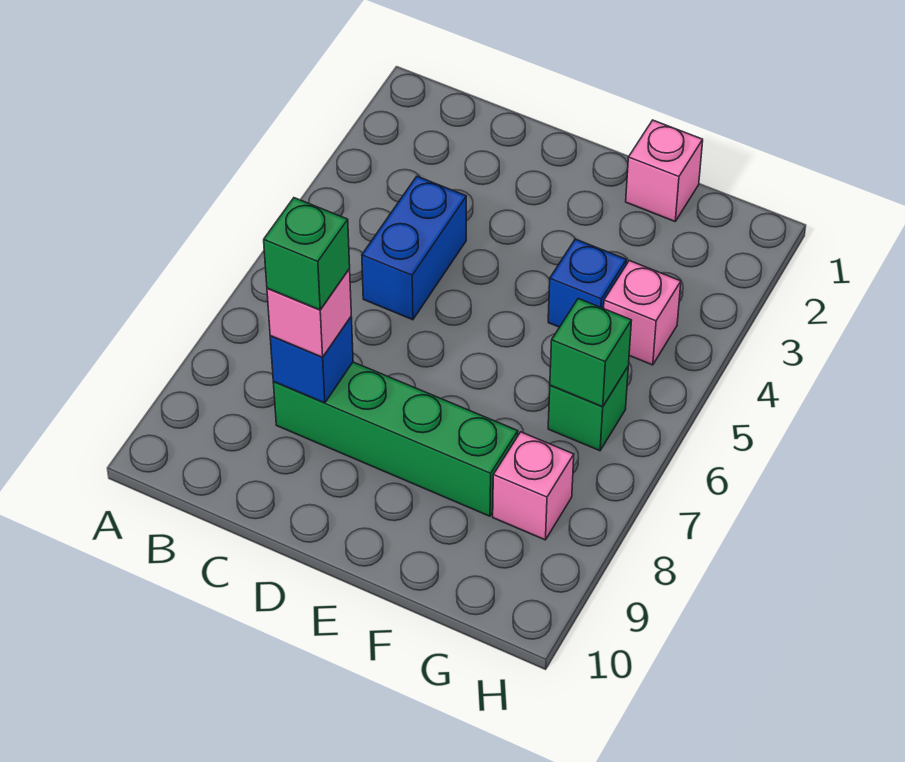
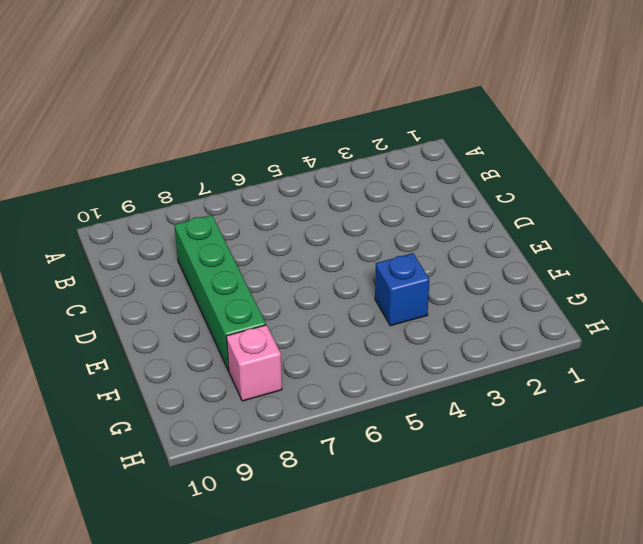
none -> blue 1x2 brick [362,176,466,320]
none -> pink 1x1 brick [626,120,703,221]

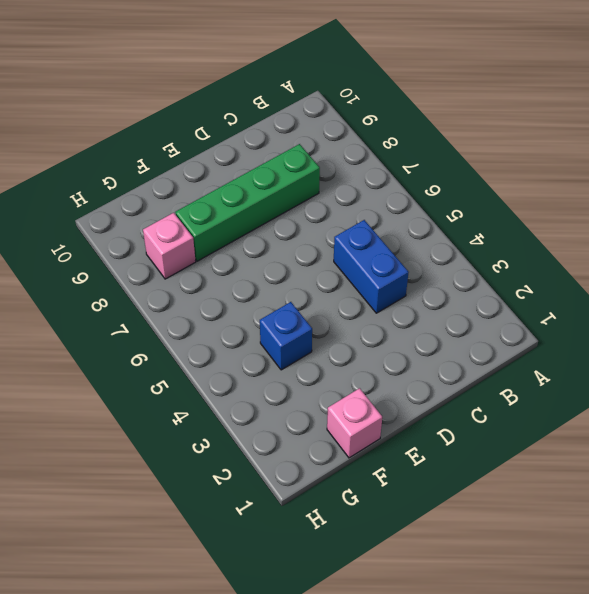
none -> pink 1x1 brick [604,261,681,365]
none -> green 1x1 brick [548,367,628,451]

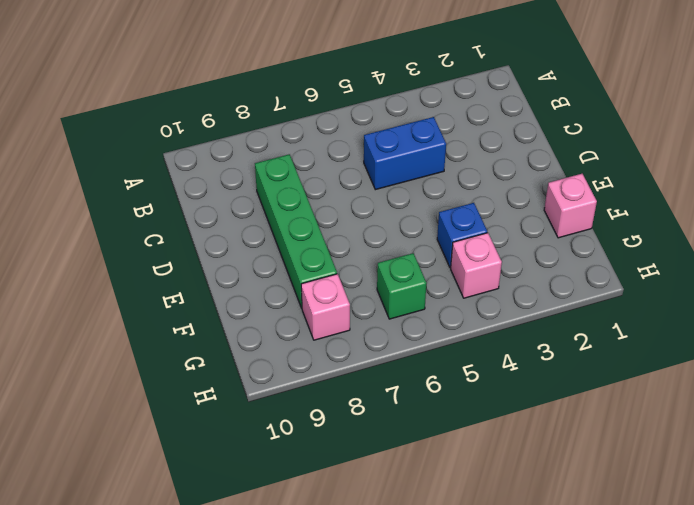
none -> blue 1x1 brick [270,317,353,403]
none -> green 1x1 brick [550,299,632,407]

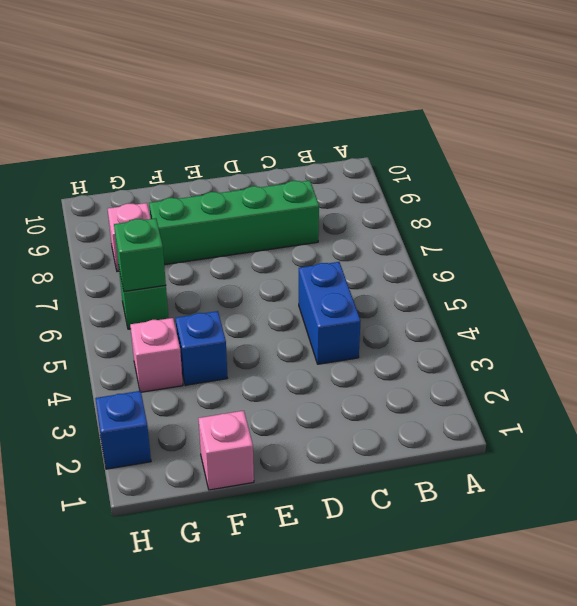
blue 1x1 brick [95,391,151,469] -> blue 1x1 brick moved to [270,317,353,403]
none -> pink 1x1 brick [267,269,351,357]
none -> green 1x1 brick [264,198,350,310]

